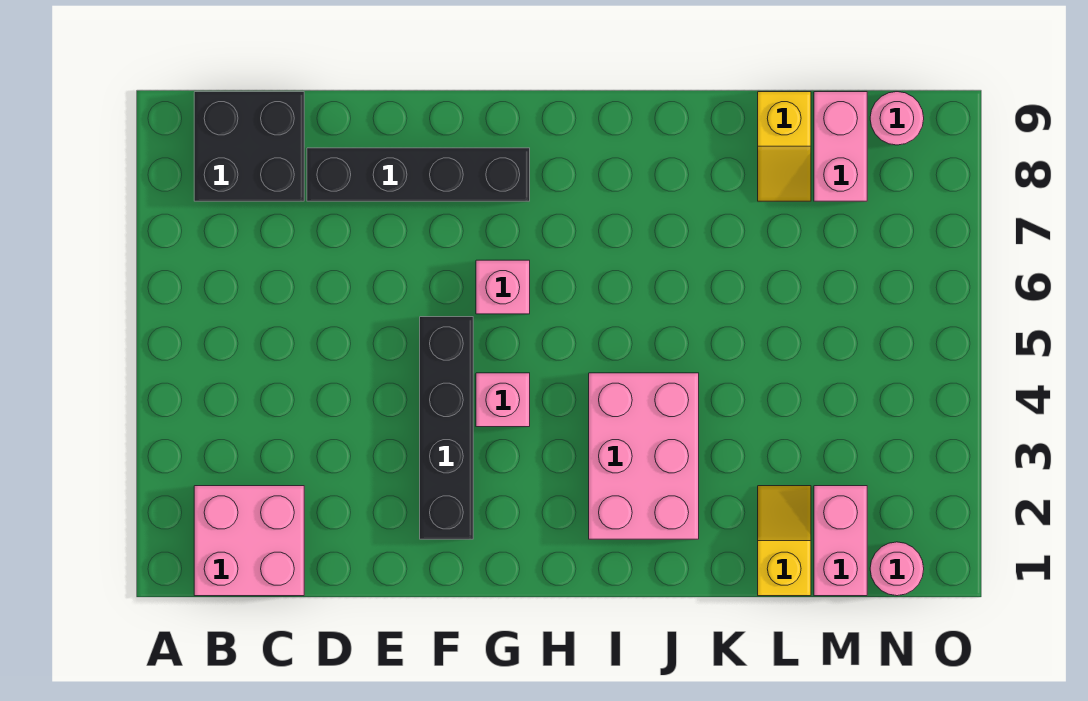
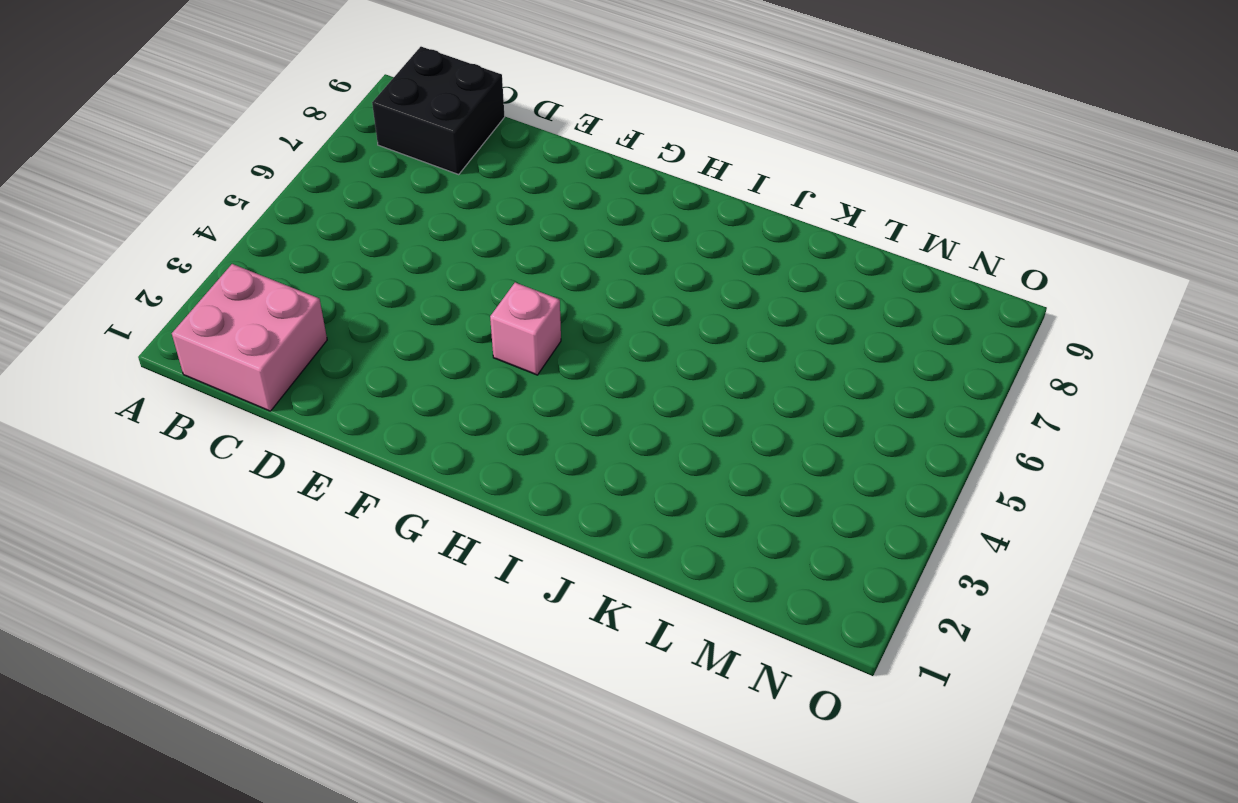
none -> black 1x4 brick [307,148,530,201]
none -> black 1x4 brick [420,317,473,539]
none -> pink 1x1 brick [476,260,530,314]

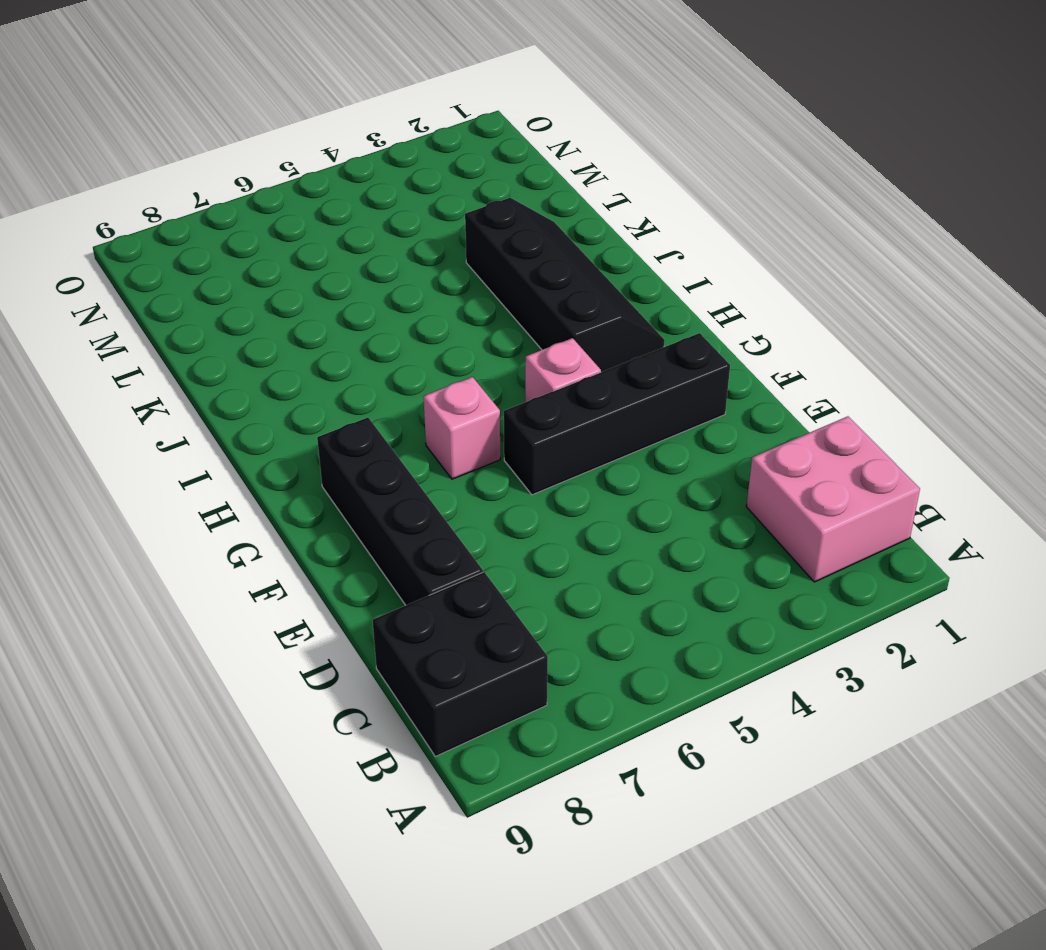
black 2x4 slope [465,198,665,372] -> pink 2x3 brick [589,373,699,539]
none -> yellow 1x2 slope [758,486,811,596]
none -> yellow 1x2 slope [758,92,811,201]
none -> pink 1x2 brick [814,486,867,596]

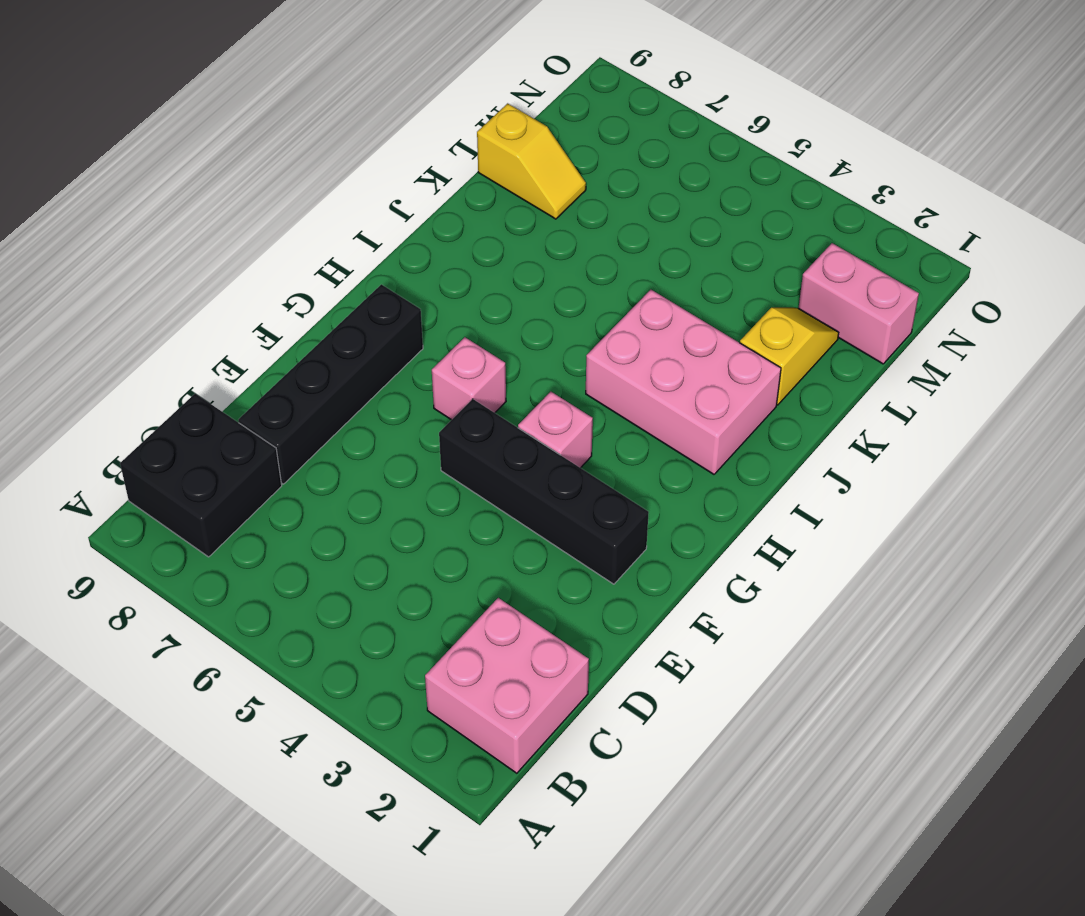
yellow 1x2 slope [740,308,839,405] -> yellow 1x2 slope turned to [758,486,811,596]
none -> pink 1x2 brick [814,92,867,201]
none -> pink 1x1 round brick [870,542,924,596]
none -> pink 1x1 round brick [870,92,924,145]

